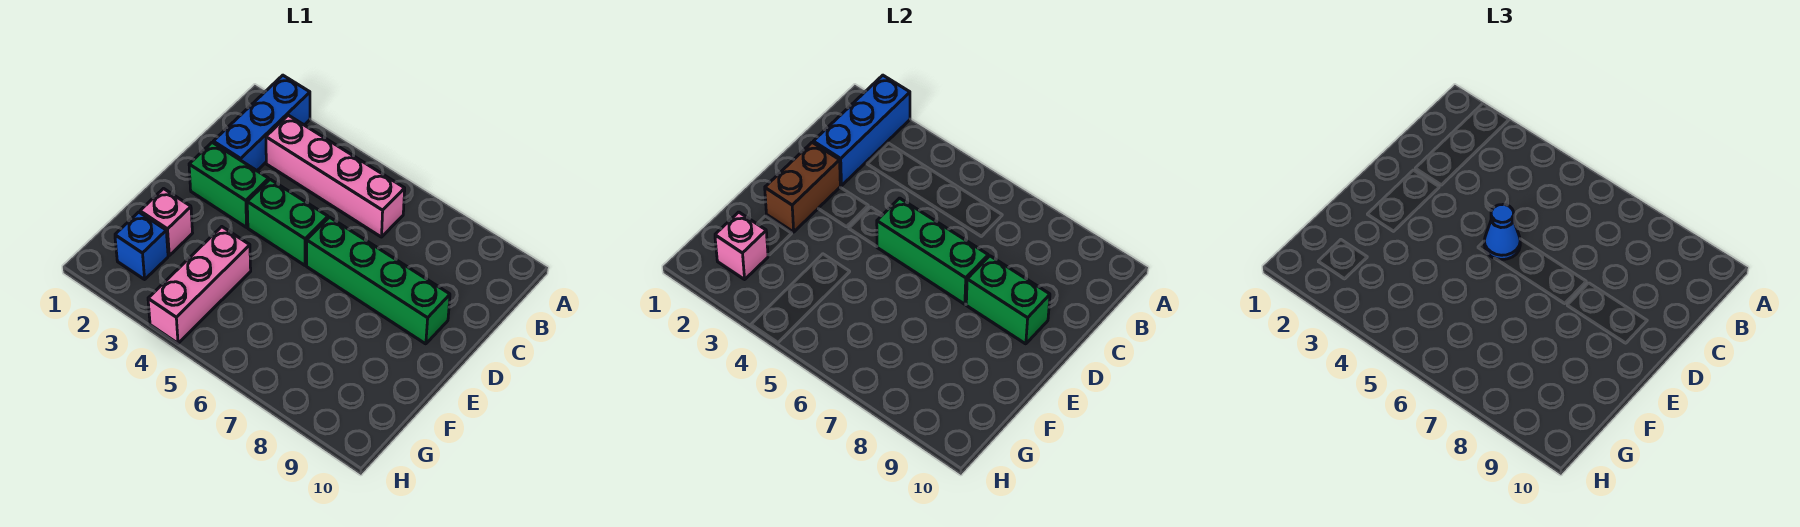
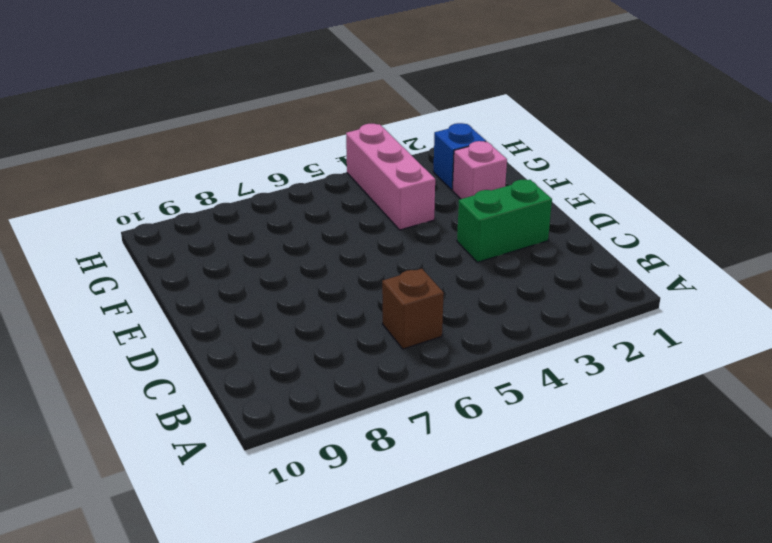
brown 1x1 brick [382,269,444,349] -> pink 1x4 brick [266,115,405,237]
none -> blue 1x3 brick [213,75,310,171]
none -> green 1x2 brick [247,179,328,265]
none -> green 1x4 brick [307,217,450,344]

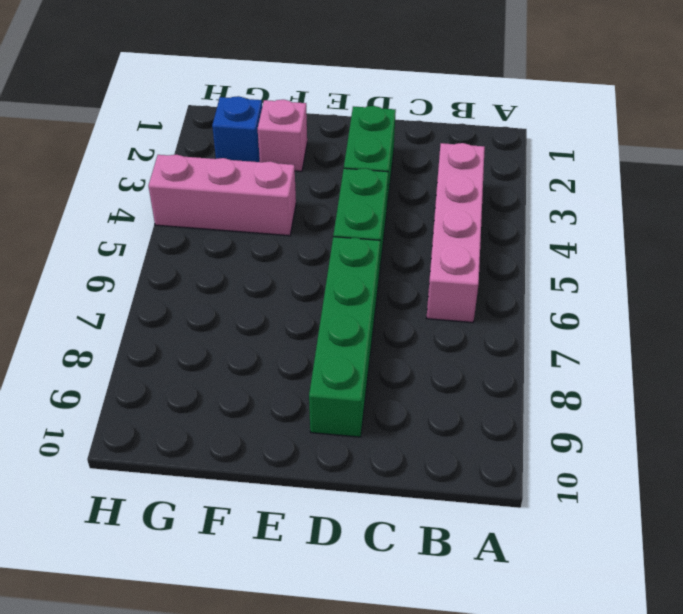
none -> blue 1x3 brick [213,75,310,171]
none -> blue 1x3 brick [813,75,910,186]
none -> brown 1x2 brick [765,142,840,232]

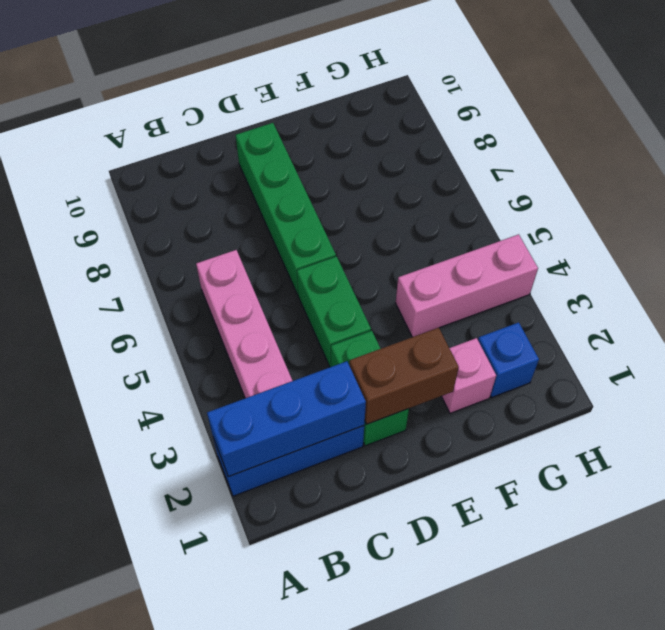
none -> green 1x3 brick [877,198,988,304]
none -> green 1x2 brick [966,256,1050,344]
none -> pink 1x1 brick [715,212,768,279]

